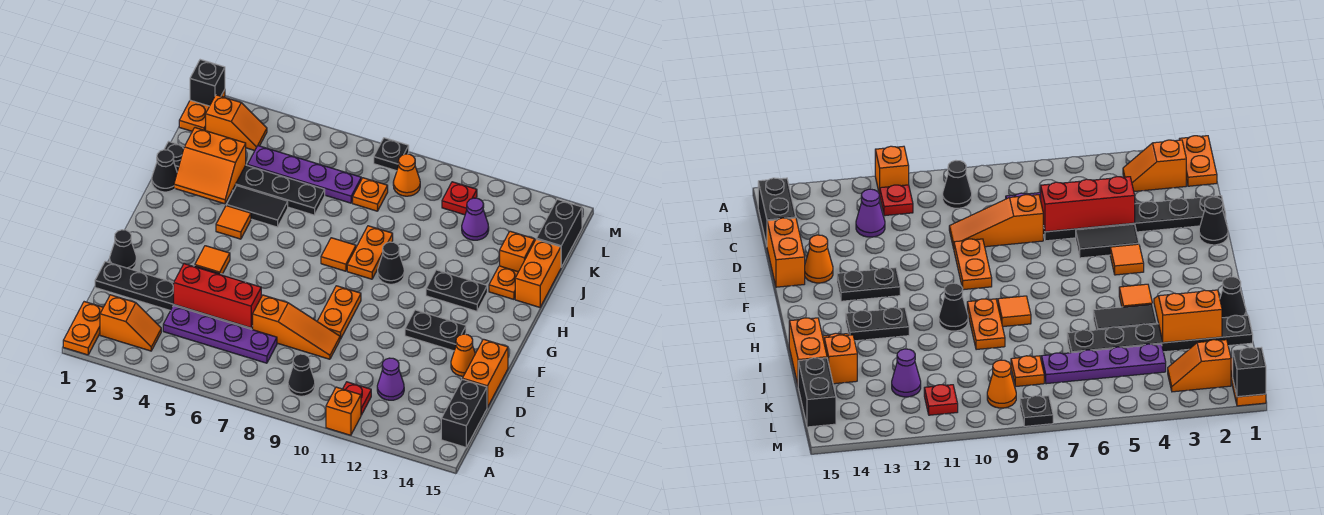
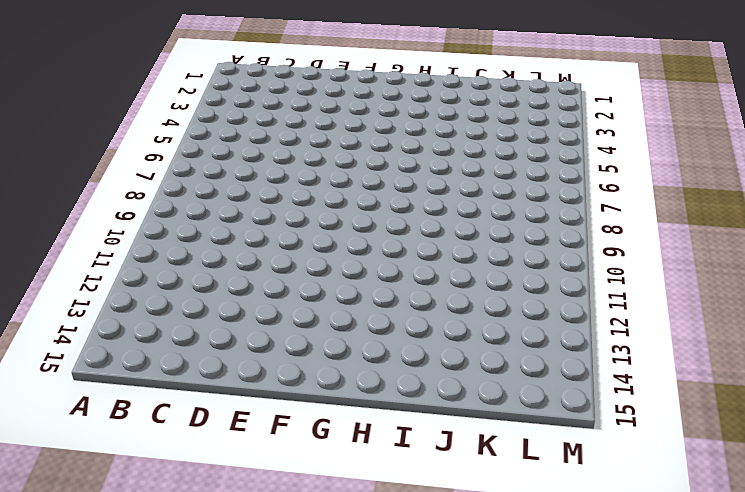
none -> orange 1x2 plate [63,302,103,355]
none -> orange 1x1 brick [326,387,361,435]
none -> orange 1x2 slope [100,295,161,351]
none -> black 1x1 cone [288,354,315,396]

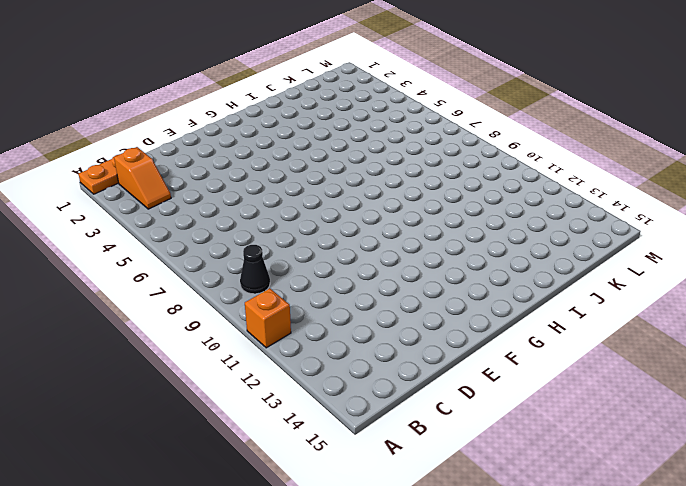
none -> red 1x1 plate [343,382,371,415]
none -> black 1x2 brick [441,379,487,447]
none -> purple 1x4 plate [163,306,277,363]
none -> purple 1x1 cone [377,358,404,400]

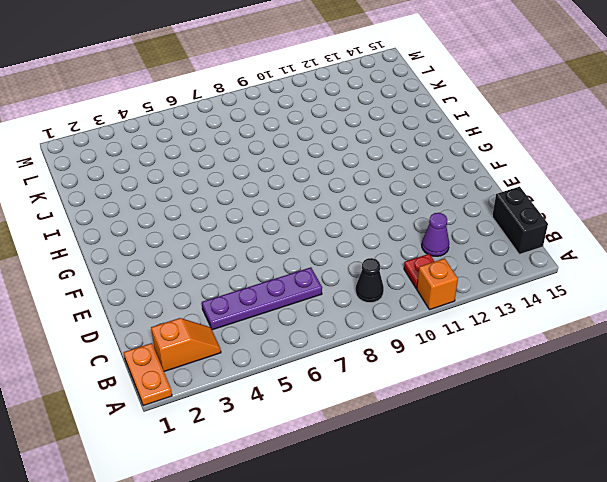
none -> black 1x6 plate [95,262,253,330]
none -> orange 1x3 slope [253,295,340,359]
none -> orange 1x2 brick [463,339,508,407]
none -> black 1x1 cone [110,230,136,269]

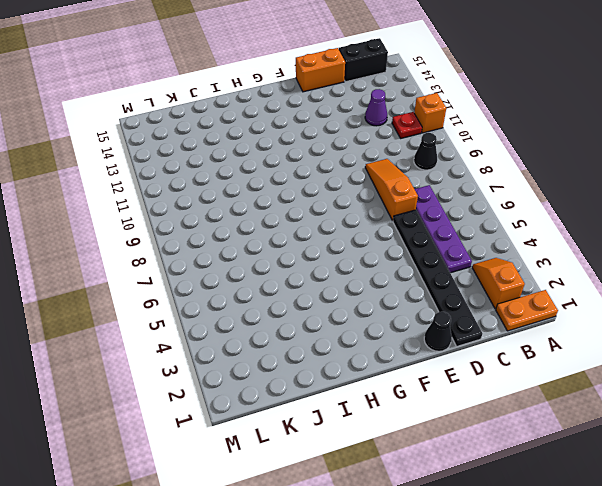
none -> black 1x2 tile [1076,224,1139,258]
none -> orange 1x2 plate [317,286,361,339]
none -> orange 1x1 cone [451,334,475,376]
none -> orange 1x1 tile [195,246,230,274]

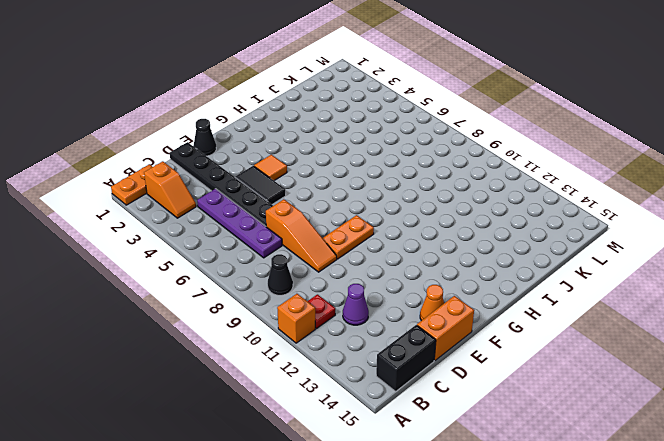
none -> black 1x2 plate [405,310,466,351]
none -> orange 1x1 tile [216,206,251,239]
none -> orange 1x1 tile [321,238,356,271]
none -> orange 1x2 plate [347,226,393,279]

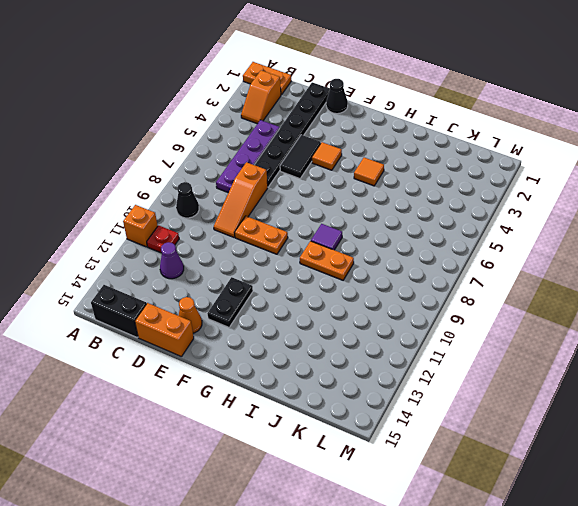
purple 1x1 tile [311,224,342,250] -> orange 1x1 tile [321,238,356,271]
none -> black 1x1 cone [378,242,404,284]
none -> black 1x2 plate [426,270,487,311]
none -> black 1x1 cone [152,150,177,192]
none -> black 1x2 tile [226,186,288,227]

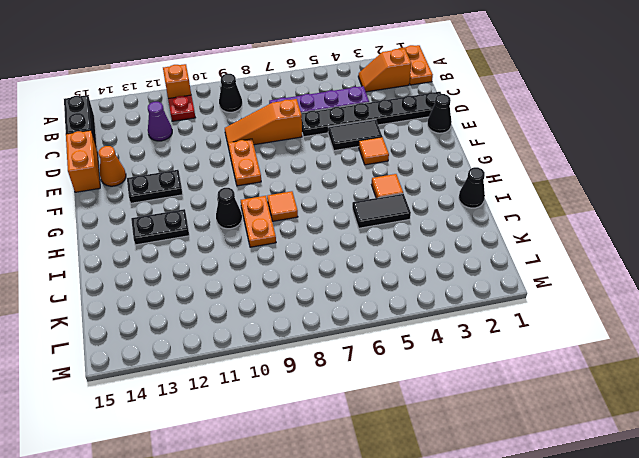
none -> orange 1x1 plate [489,266,518,299]
none -> orange 1x2 brick [515,239,561,307]
none -> black 1x6 plate [164,142,325,215]
none -> orange 1x1 brick [500,231,535,272]

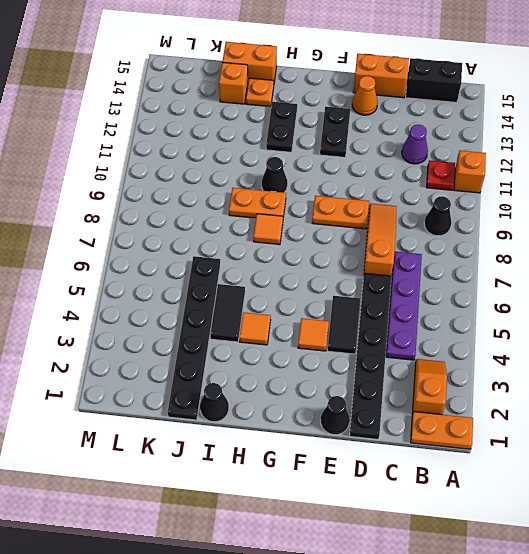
none -> purple 1x4 plate [248,146,361,203]
none -> orange 1x1 plate [353,178,388,211]
none -> purple 1x1 cone [462,198,489,240]
none -> black 1x2 brick [536,199,582,267]

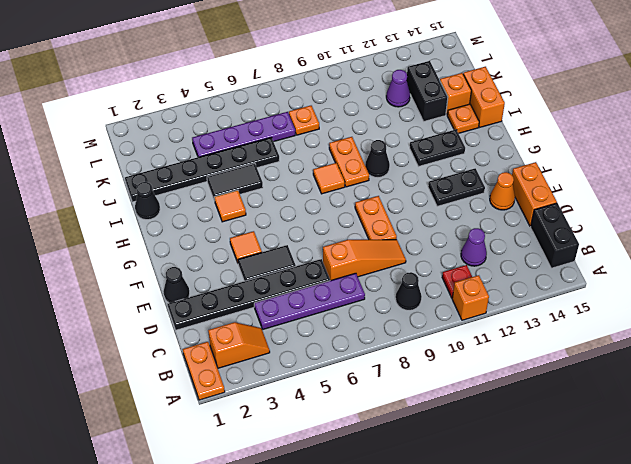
black 1x2 brick [407,61,448,121] -> black 1x2 brick moved to [536,199,582,267]
none -> orange 1x2 plate [179,90,225,131]
none -> orange 1x2 slope [206,95,267,151]
none -> orange 1x1 cone [393,154,420,196]
none -> red 1x1 plate [442,182,477,215]

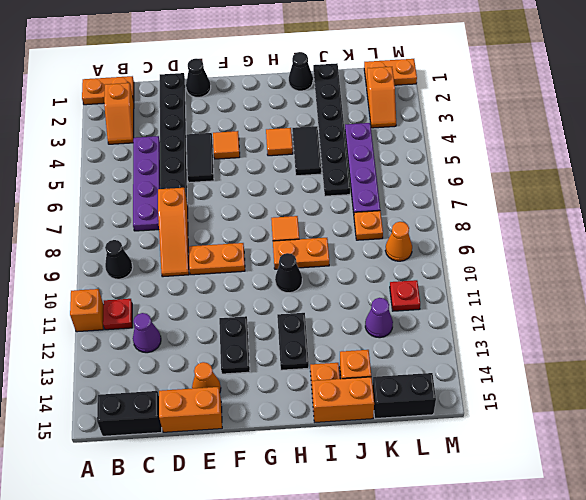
none -> black 1x1 plate [374,138,409,171]
none -> red 1x3 brick [174,264,261,328]
none -> orange 2x2 slope [174,128,246,204]
none -> black 1x1 brick [190,60,225,106]

